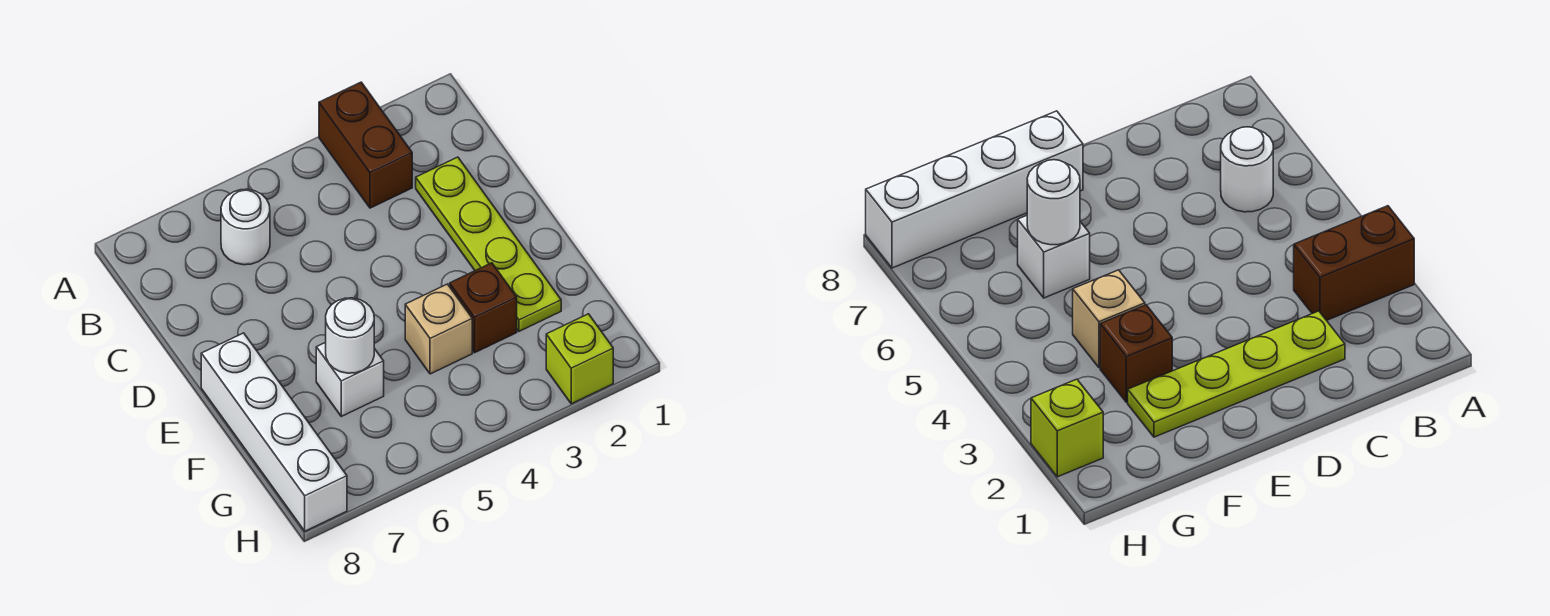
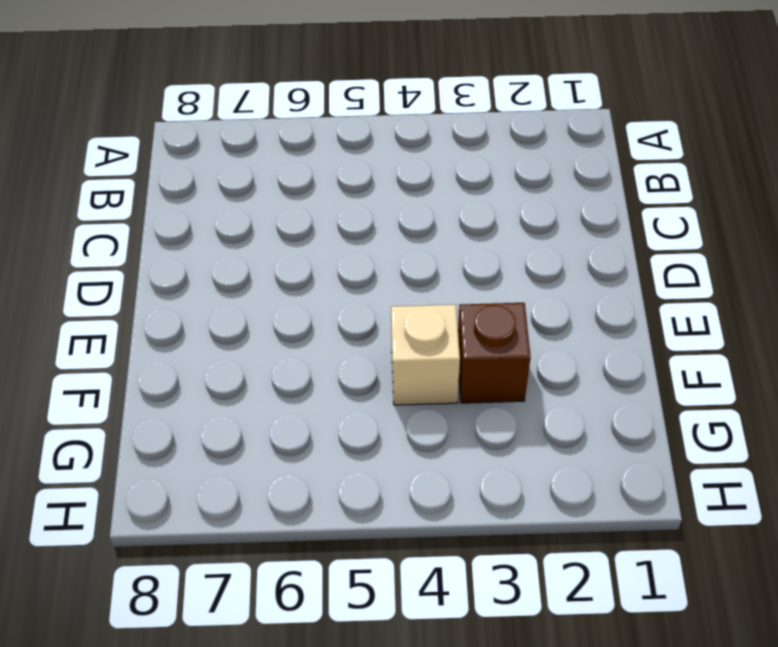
none -> brown 1x2 brick [319,82,412,208]
none -> white 1x1 round brick [221,189,270,265]

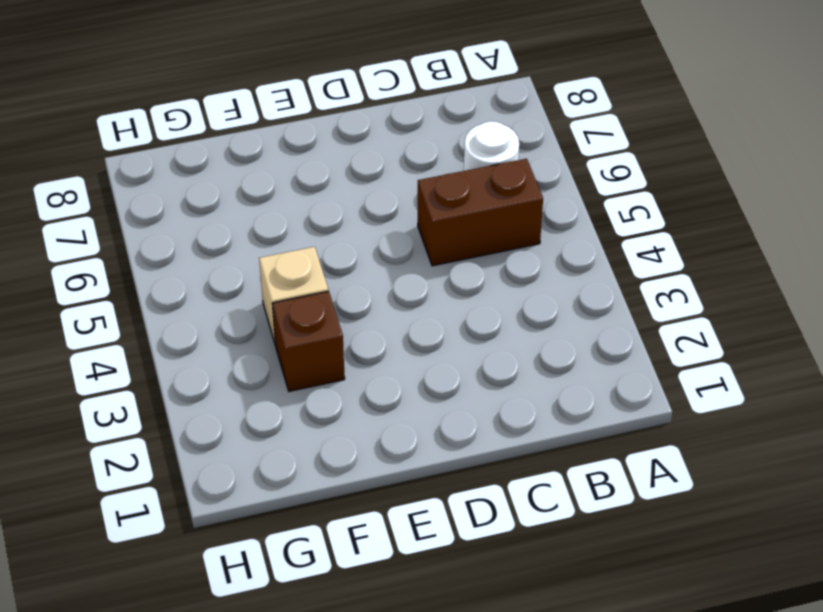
brown 1x2 brick [418,159,543,266] -> brown 1x2 brick moved to [319,82,412,208]
none -> lime 1x4 plate [416,157,561,331]
none -> white 1x4 brick [201,333,347,531]

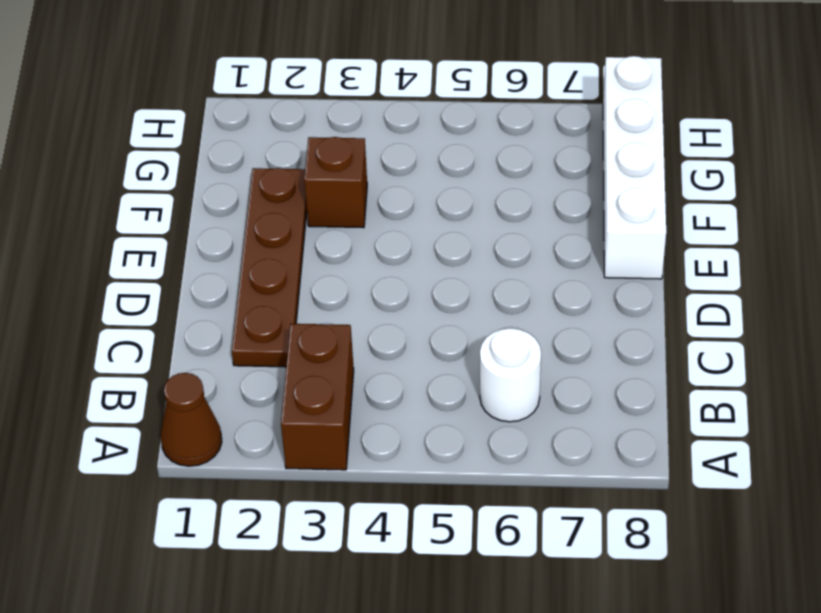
brown 1x1 cone [161,373,222,466] -> none
brown 1x4 plate [232,168,307,367] -> lime 1x4 plate [416,157,561,331]
none -> tan 1x1 brick [405,284,472,374]
none -> white 1x1 brick [316,342,384,416]

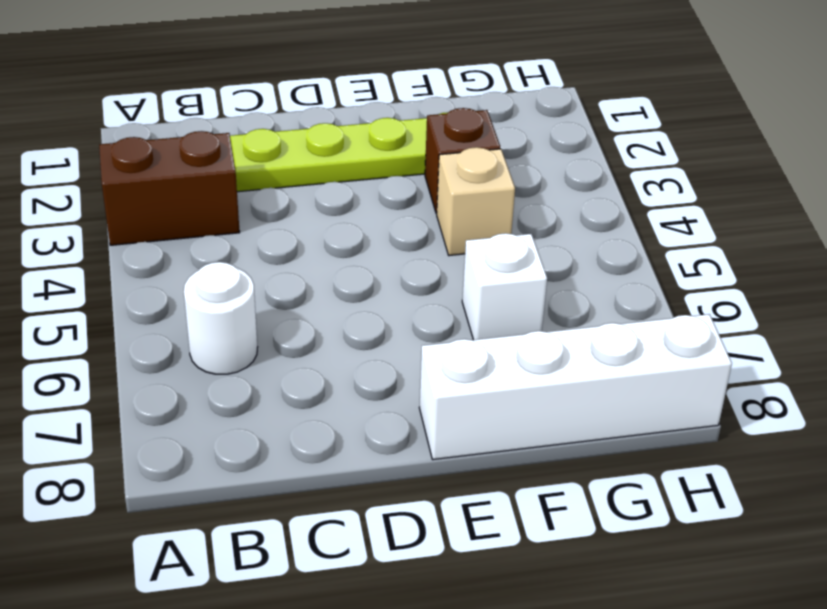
none -> lime 1x1 brick [546,314,613,404]
none -> white 1x1 round brick [326,298,374,373]

